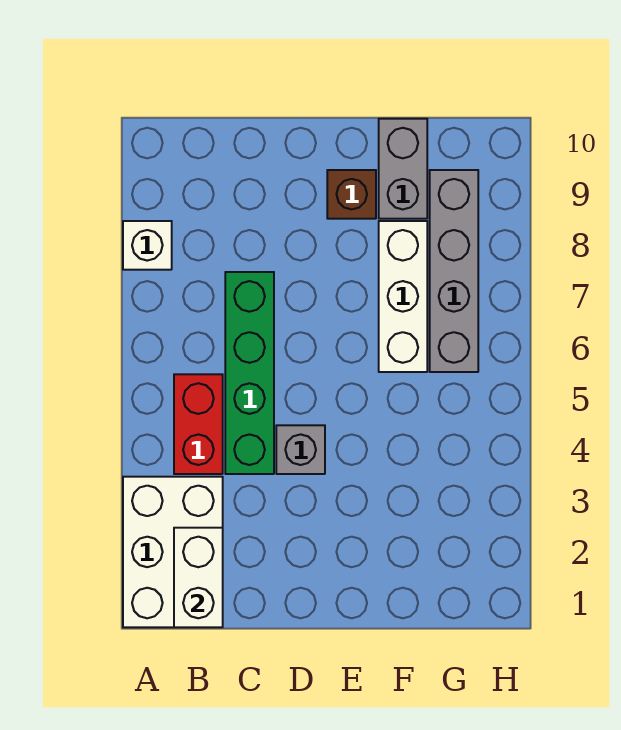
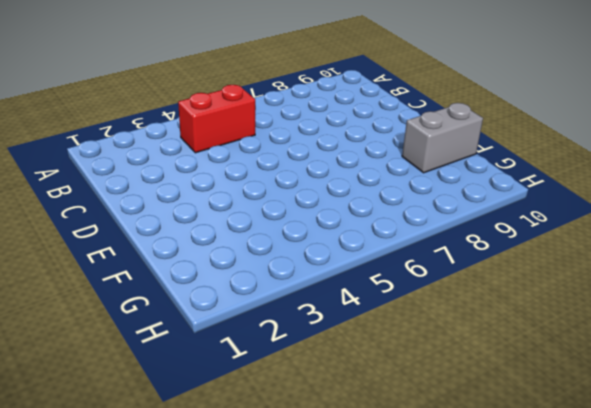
none -> white 2x3 brick [123,477,223,627]
none -> white 1x1 brick [123,221,172,270]

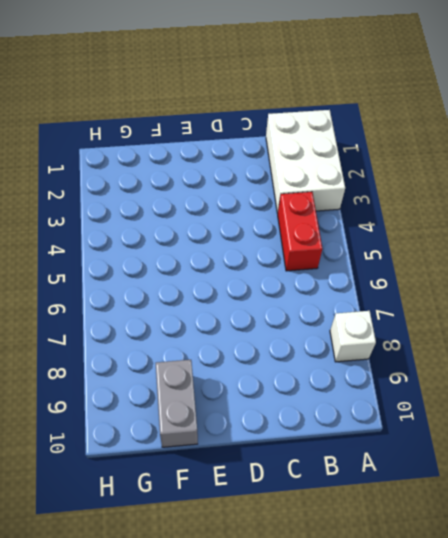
none -> green 1x4 brick [225,272,274,474]
none -> grey 1x1 brick [276,425,325,474]

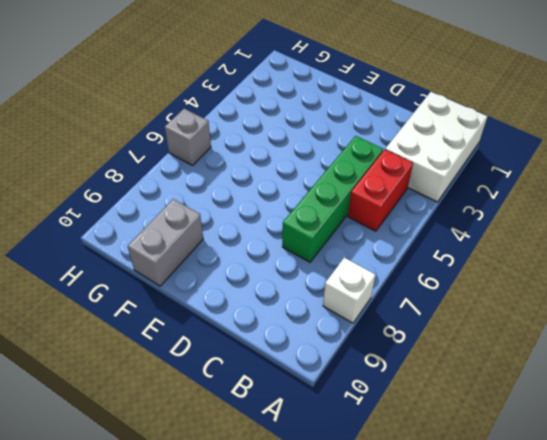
grey 1x1 brick [165,109,211,165] -> grey 1x1 brick moved to [276,425,325,474]
none -> brown 1x1 brick [327,170,376,219]
none -> white 1x3 brick [379,221,427,372]

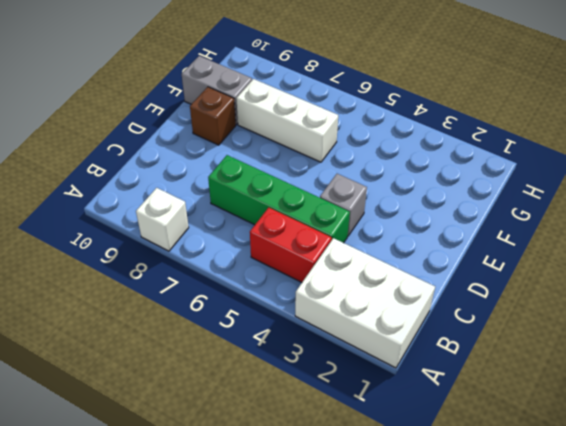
none -> grey 1x4 brick [430,170,478,372]
none -> white 1x2 brick [174,528,223,627]

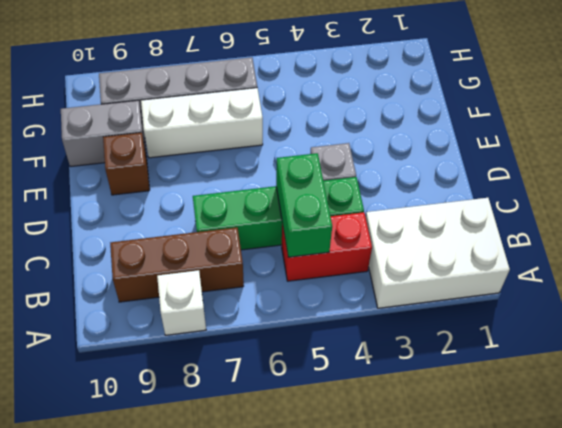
green 1x2 brick [276,153,332,257] -> none
brown 1x3 brick [110,227,244,302] -> none
none -> white 1x2 brick [174,528,223,627]

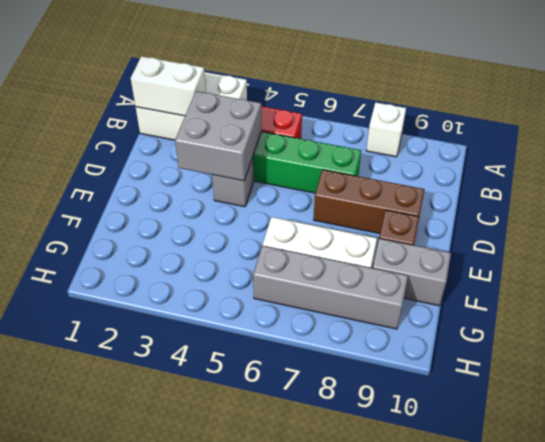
grey 2x2 brick [175,91,262,181] -> none
brown 1x3 brick [314,170,425,233] -> none

